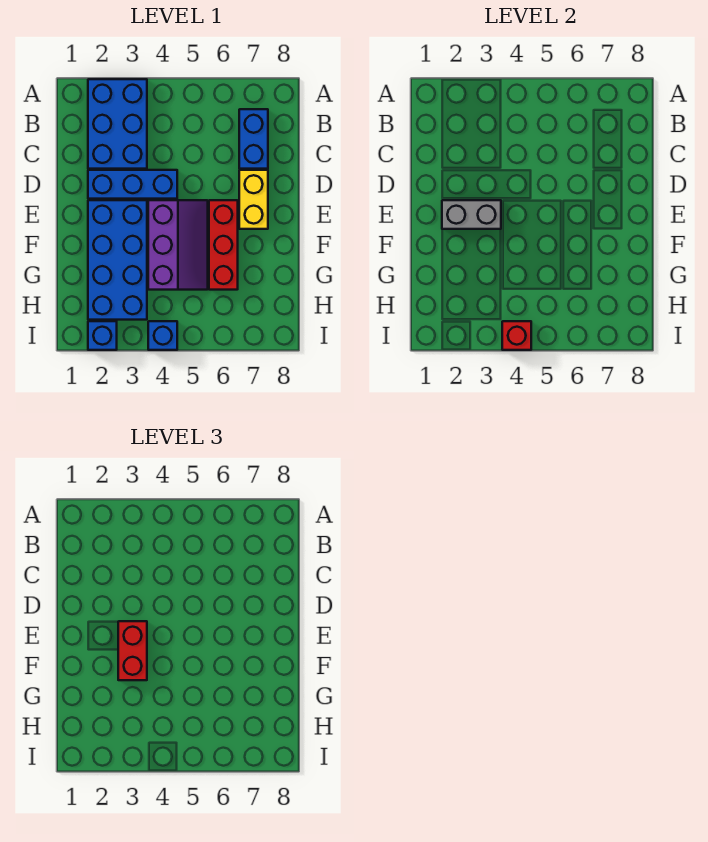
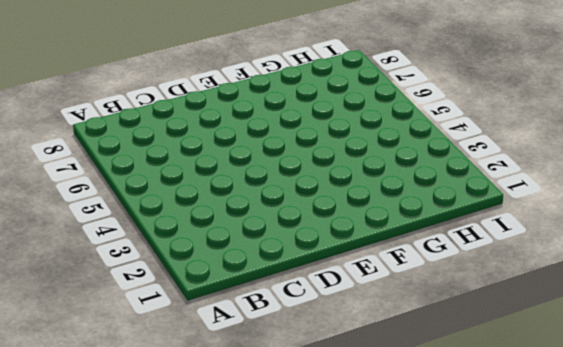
none -> blue 2x3 brick [88,79,147,169]
none -> blue 1x2 brick [239,109,268,169]
none -> blue 1x3 brick [88,170,177,199]

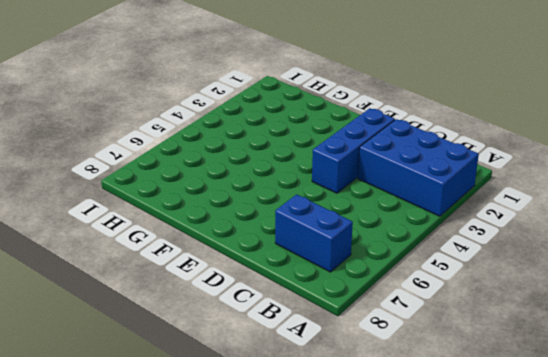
none -> yellow 1x2 brick [239,170,268,229]
none -> blue 2x4 brick [88,200,147,320]
none -> purple 2x3 slope [148,200,208,290]

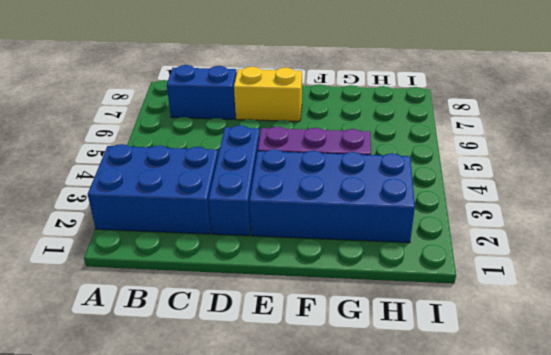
none -> red 1x3 brick [209,200,238,290]
none -> blue 1x1 brick [88,321,117,350]
none -> blue 1x1 brick [148,321,177,350]

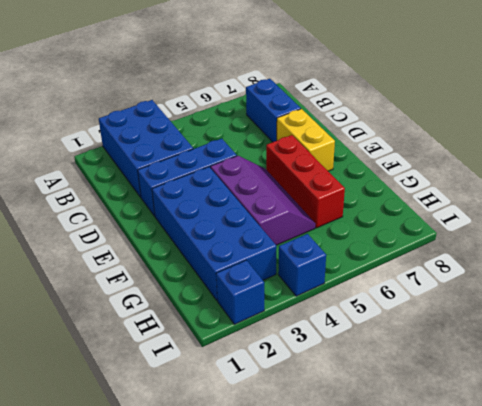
none -> grey 1x2 brick [442,200,501,229]
none -> red 1x1 brick [502,321,531,350]
none -> red 1x2 brick [118,621,147,680]

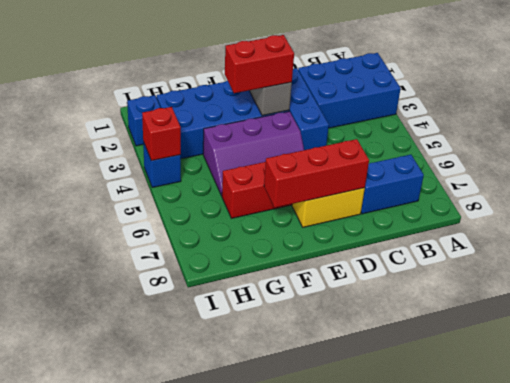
red 1x3 brick [264,139,369,208] -> none

